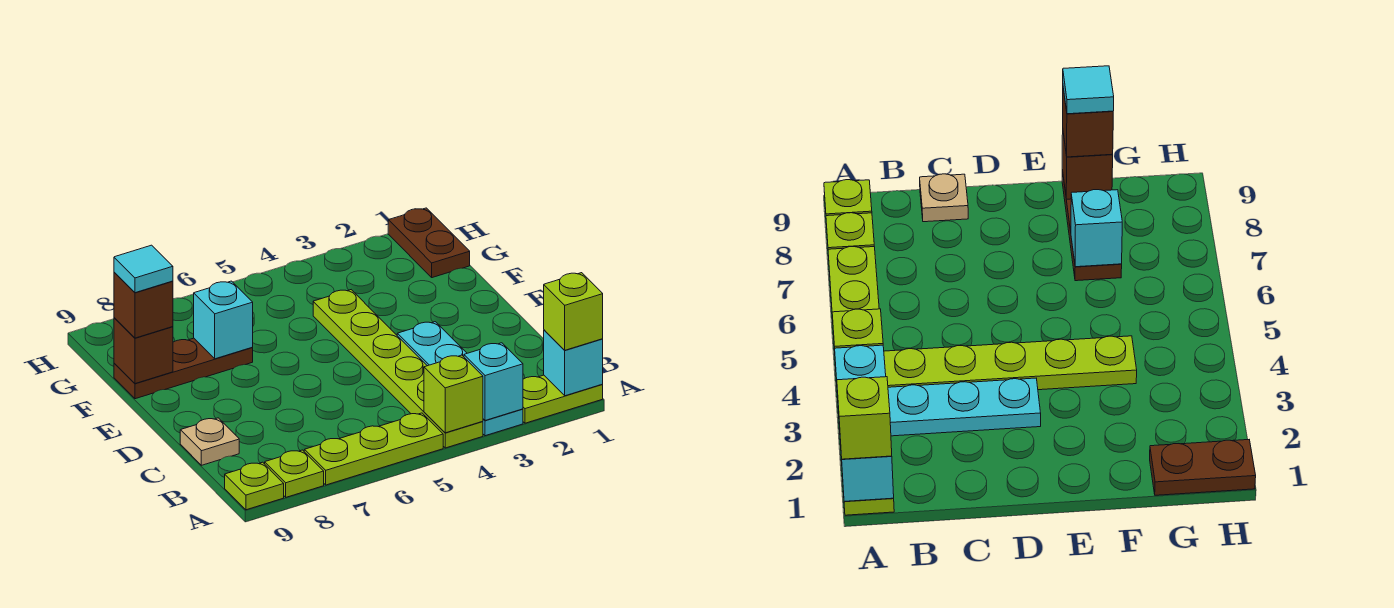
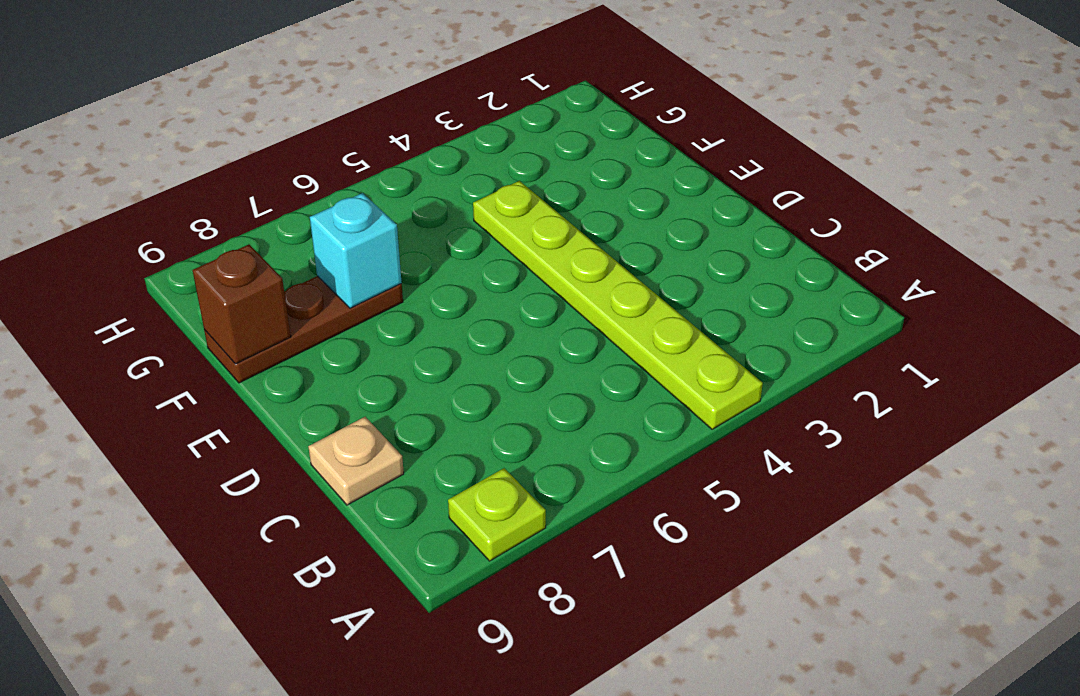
none -> lime 1x2 plate [523,375,603,423]
none -> cyan 1x4 plate [397,322,523,436]
none -> lime 1x3 plate [304,413,443,485]

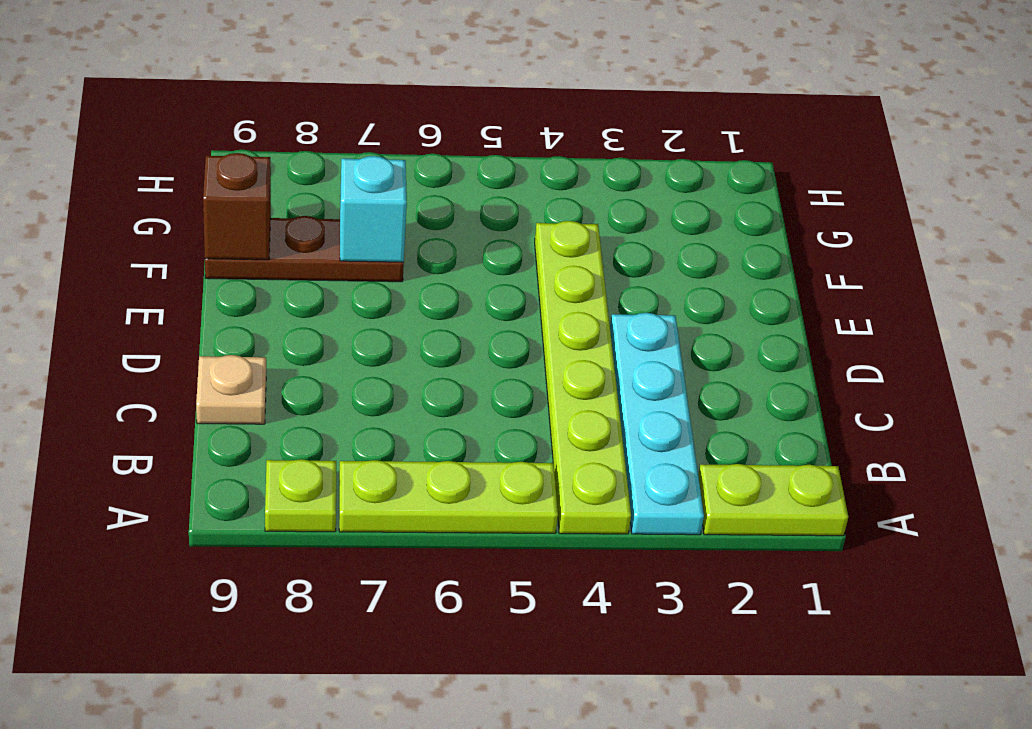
none -> lime 1x1 plate [225,462,284,510]
none -> brown 1x2 plate [388,208,470,278]
none -> cyan 1x1 brick [544,330,603,396]

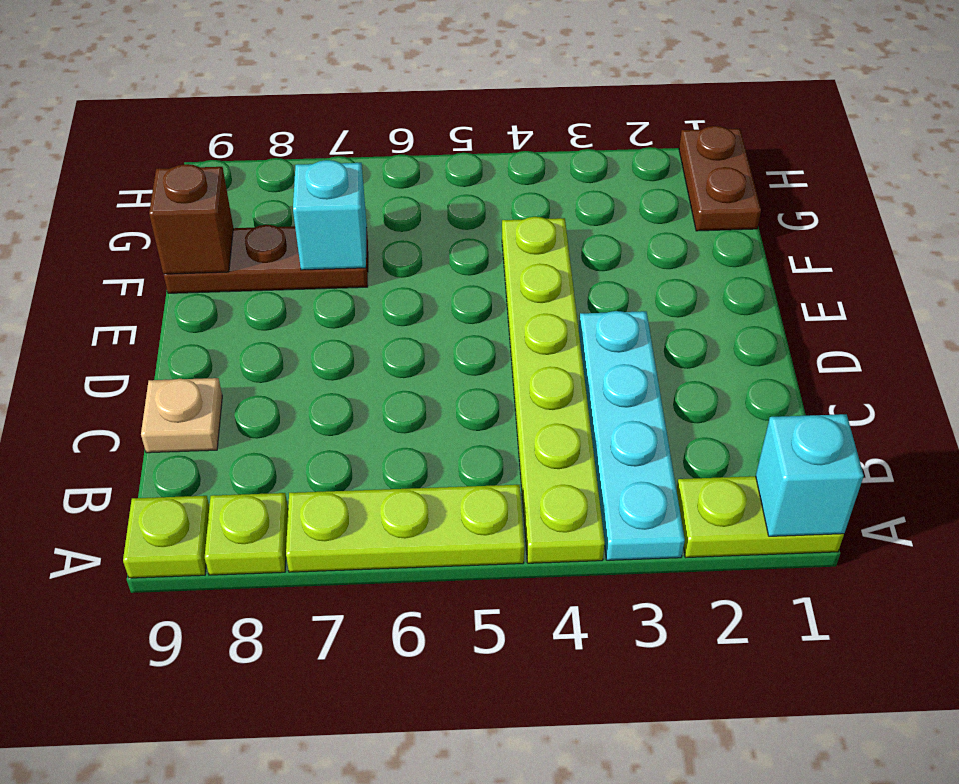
none -> cyan 1x1 brick [464,343,523,420]
none -> lime 1x1 brick [424,355,483,433]
none -> lime 1x1 brick [544,273,603,350]

